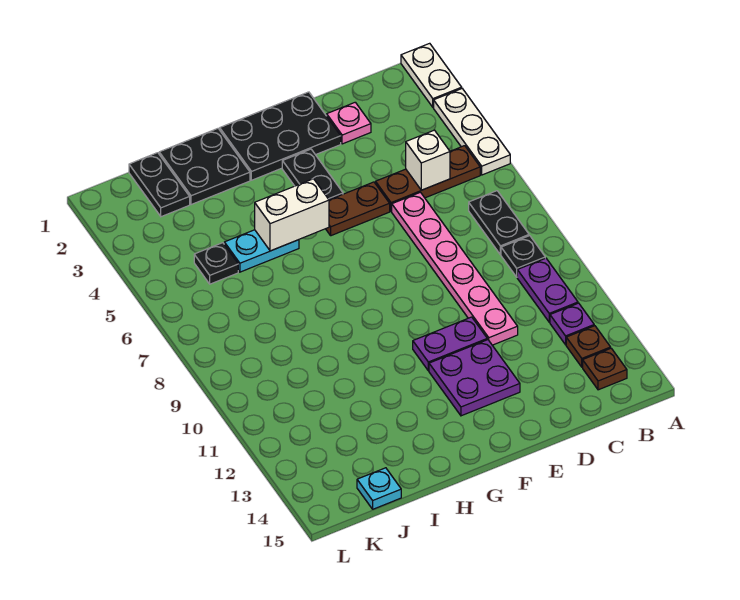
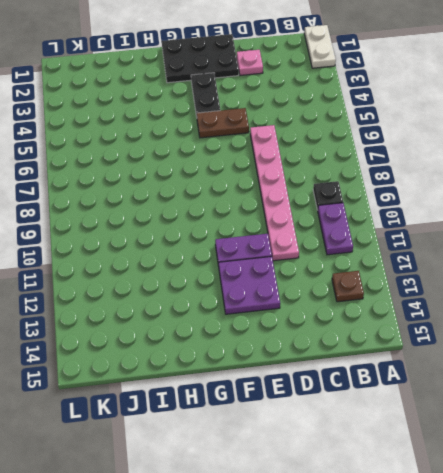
none -> white 1x3 plate [434,89,510,175]
none -> brown 1x3 plate [376,146,480,211]
none -> black 1x2 plate [469,191,529,255]

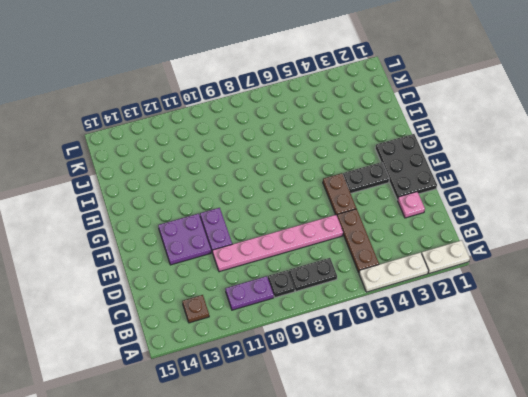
none -> purple 1x1 plate [550,303,594,345]
none -> brown 1x1 plate [583,348,627,390]
none -> black 2x2 plate [159,129,250,205]

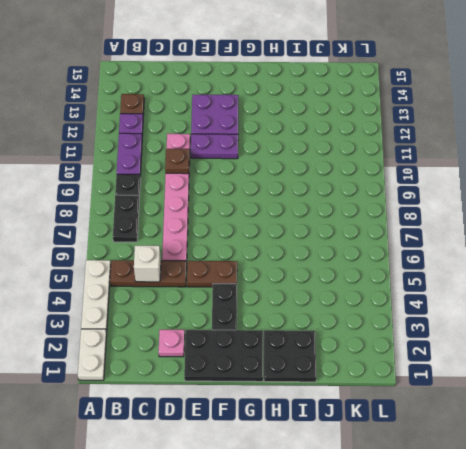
brown 1x1 plate [165,149,189,174] -> brown 1x1 plate moved to [583,348,627,390]
none -> cyan 1x2 plate [224,230,299,272]
none -> black 1x2 plate [129,153,190,217]
none -> black 1x1 plate [194,243,238,284]

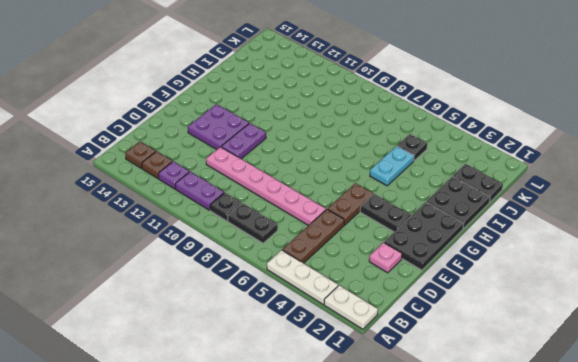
none -> cyan 1x1 plate [357,468,401,509]
none -> white 1x1 brick [406,130,450,190]
none -> white 1x2 brick [255,179,329,251]

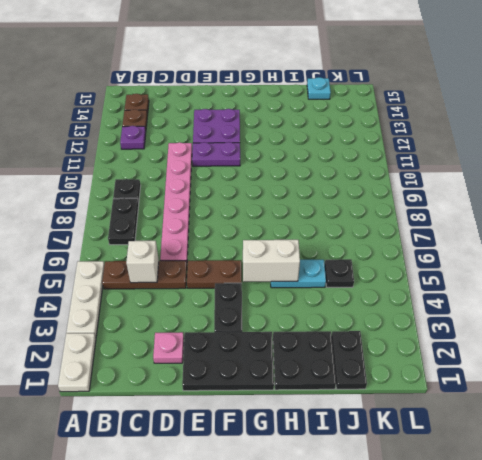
none -> purple 1x2 plate [517,258,578,322]

